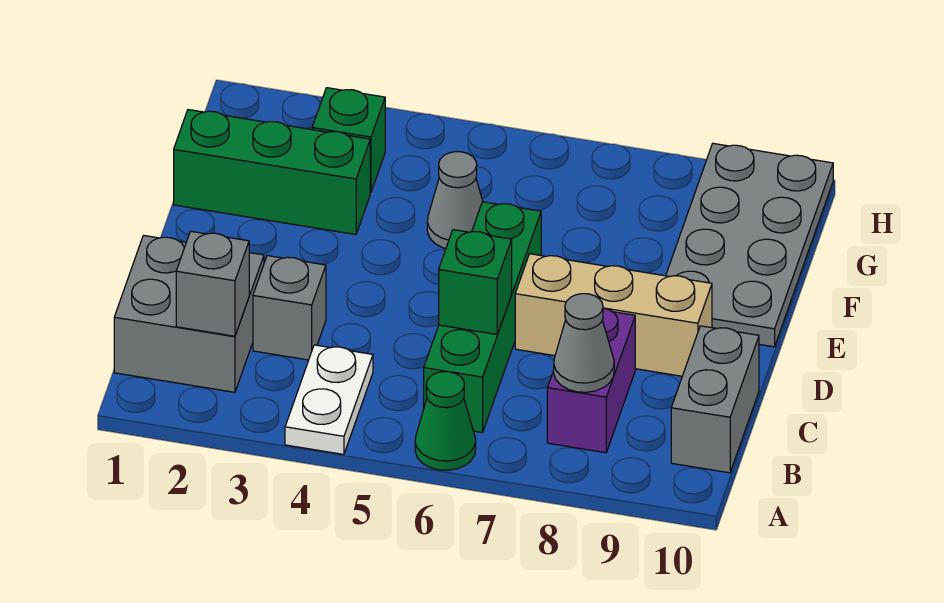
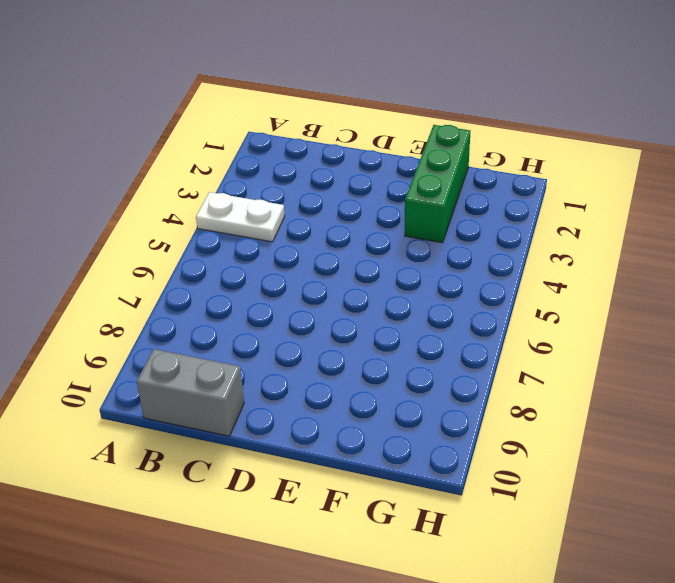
none -> green 1x1 cone [415,372,476,470]
none -> grey 2x2 brick [114,235,264,392]
none -> green 1x4 brick [424,202,541,432]

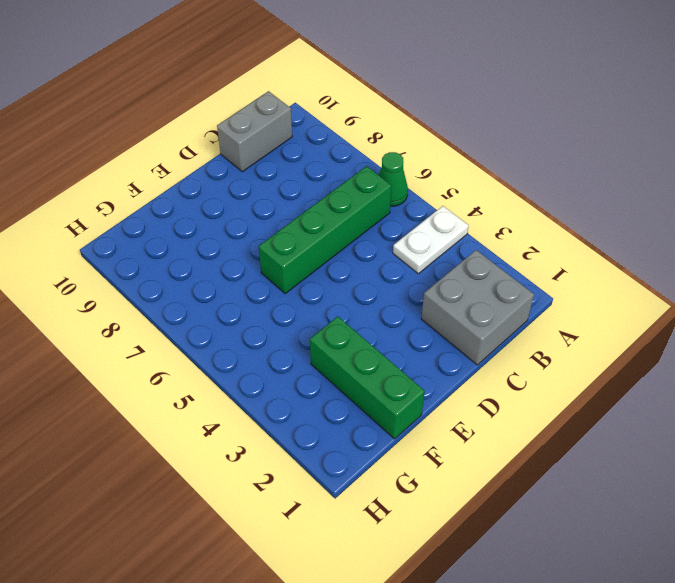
none -> purple 1x2 brick [547,308,635,453]
none -> grey 1x1 brick [253,256,326,360]
none -> tan 1x3 brick [515,254,712,376]

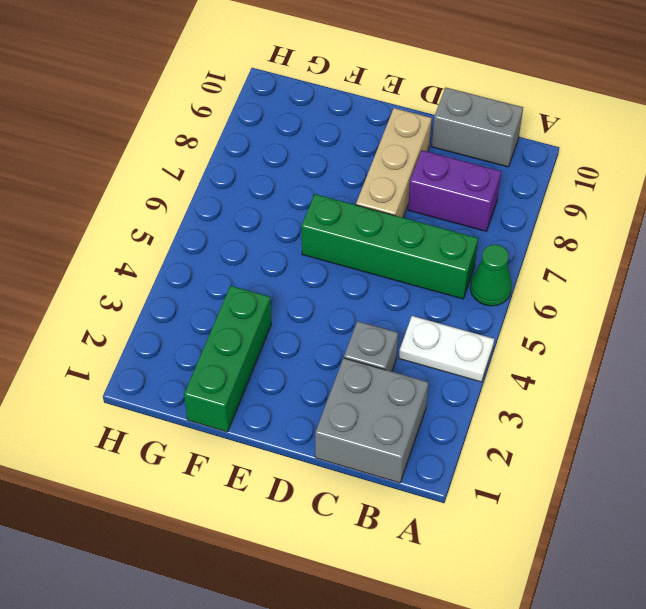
none -> grey 2x4 plate [666,143,833,347]
none -> grey 1x1 cone [427,152,483,249]
none -> green 1x1 brick [312,88,385,193]

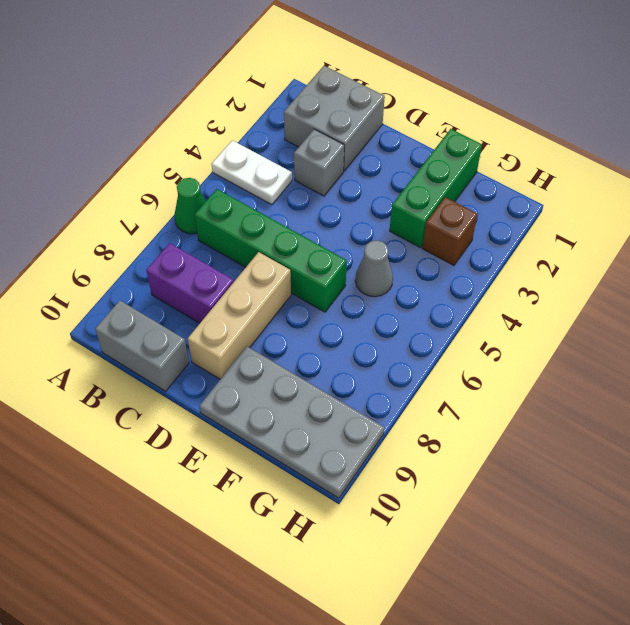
brown 1x1 brick [422,197,477,265] -> green 1x1 brick [312,88,385,193]
none -> grey 1x1 brick [176,231,249,336]
none -> grey 1x1 cone [554,294,614,392]
none -> green 1x1 brick [439,230,512,334]

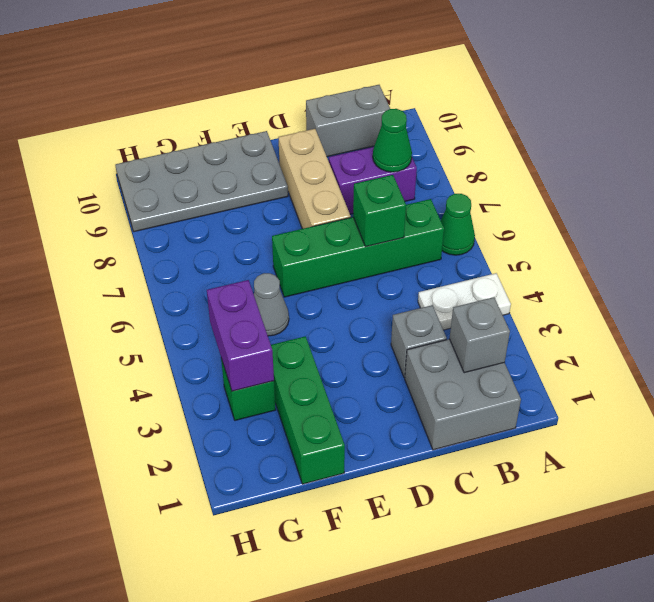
green 1x1 cone [373,109,412,172] -> grey 1x1 cone [554,294,614,392]
purple 1x2 brick [207,280,274,391] -> none

